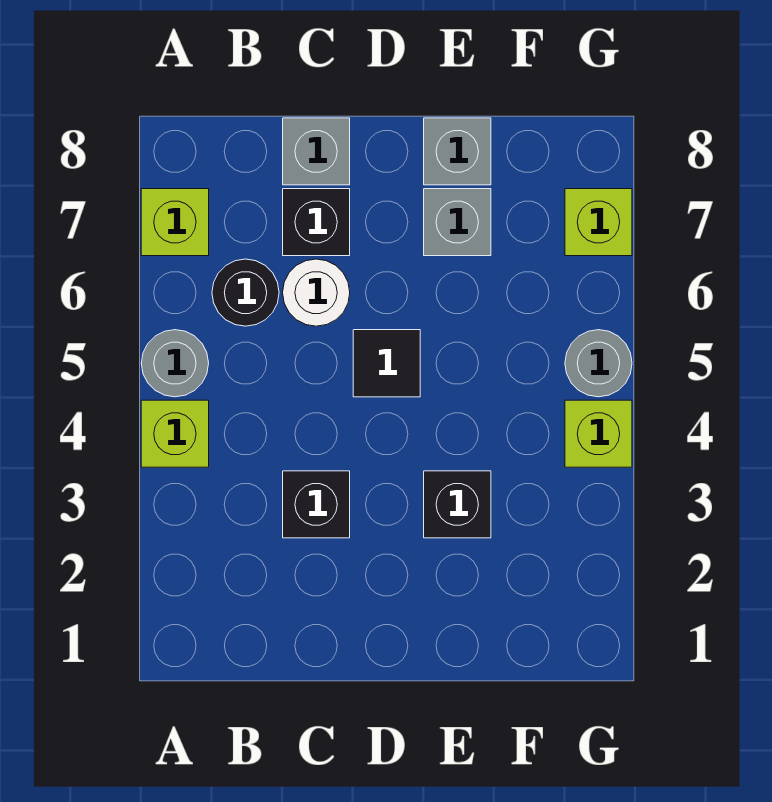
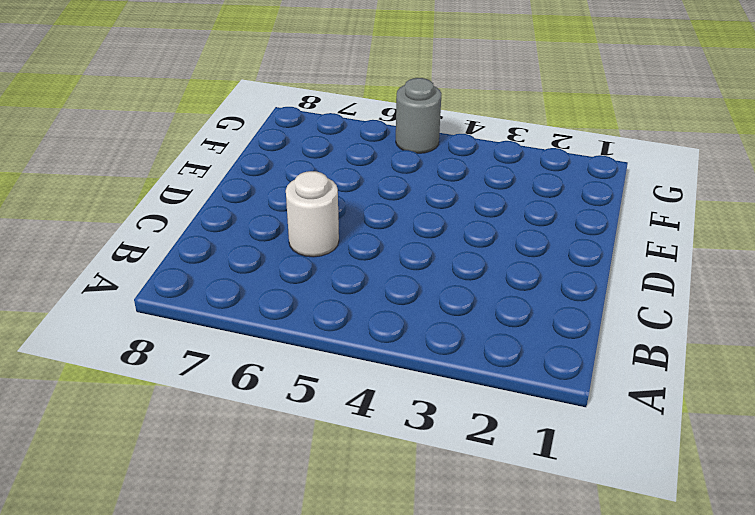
none -> lime 1x1 brick [141,400,209,467]
none -> grey 1x1 round brick [141,330,209,397]
none -> lime 1x1 brick [141,189,209,256]

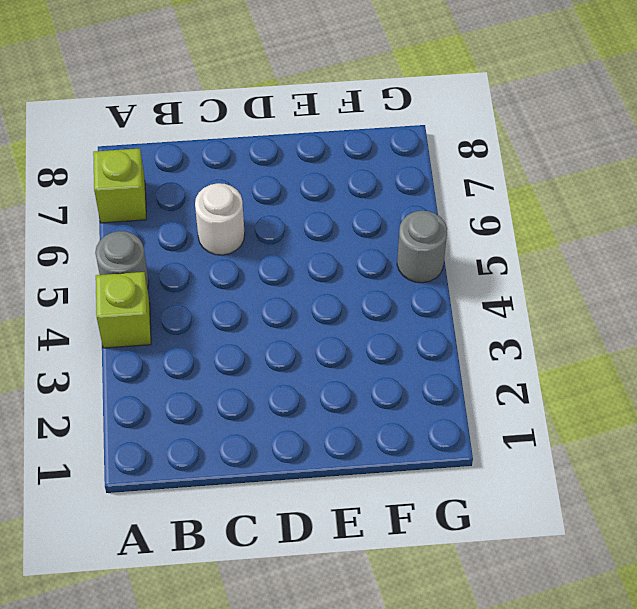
none -> black 1x1 round brick [212,259,279,326]
none -> black 1x1 brick [283,471,350,538]
none -> black 1x1 brick [283,189,350,256]

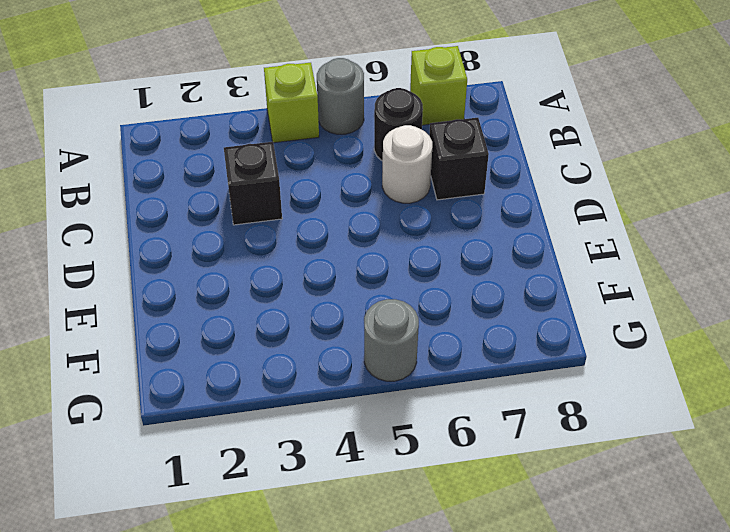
none -> grey 1x1 brick [283,118,350,185]
none -> black 1x1 tile [353,330,420,397]
none -> black 1x1 brick [424,471,491,538]

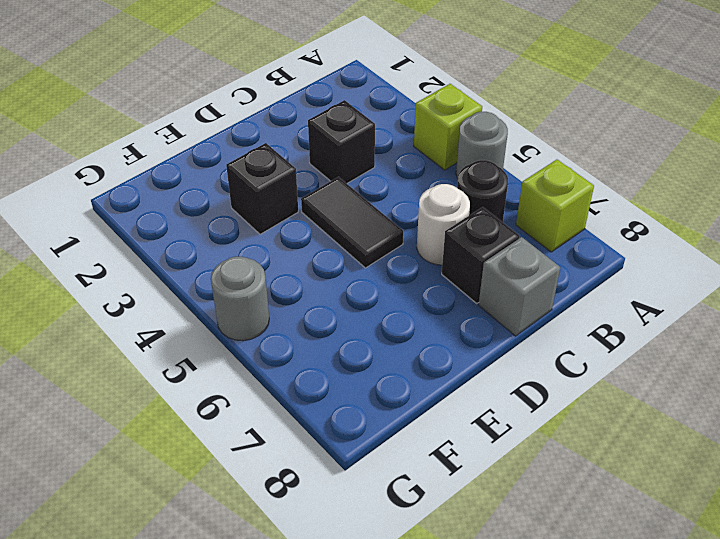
black 1x2 tile [301,177,403,268] -> black 1x1 tile [353,330,420,397]
none -> grey 1x1 brick [424,189,491,256]
none -> grey 1x1 brick [424,118,491,185]
none -> lime 1x1 brick [565,400,632,467]

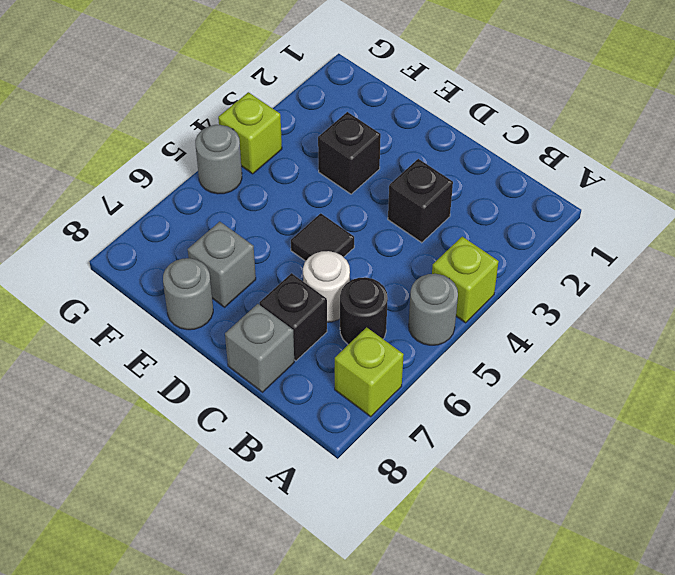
grey 1x1 round brick [163,258,213,330] -> grey 1x1 brick [424,118,491,185]
none -> lime 1x1 brick [565,189,632,256]

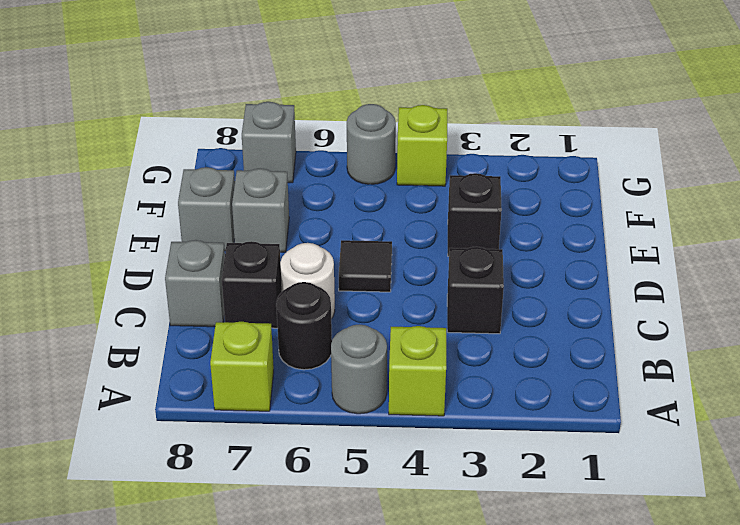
grey 1x1 brick [242,102,296,183] -> lime 1x1 brick [565,189,632,256]

